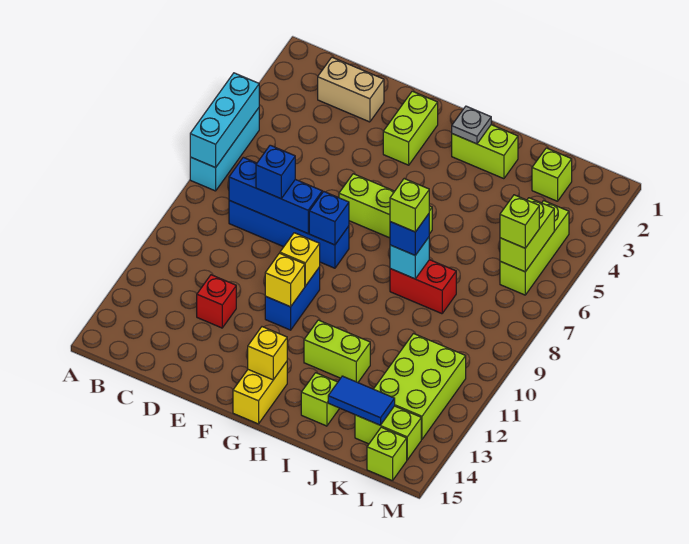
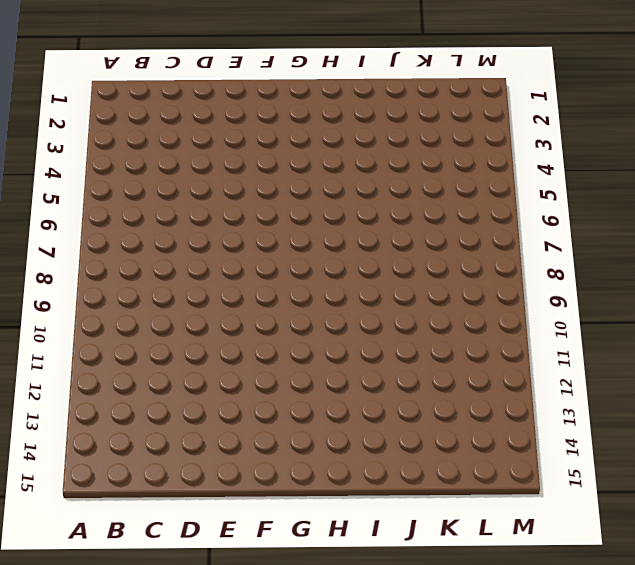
none -> cyan 1x3 brick [190,108,259,191]
none -> tan 1x2 brick [318,57,384,122]
none -> blue 1x4 brick [229,200,349,268]
none -> red 1x1 brick [197,275,236,328]

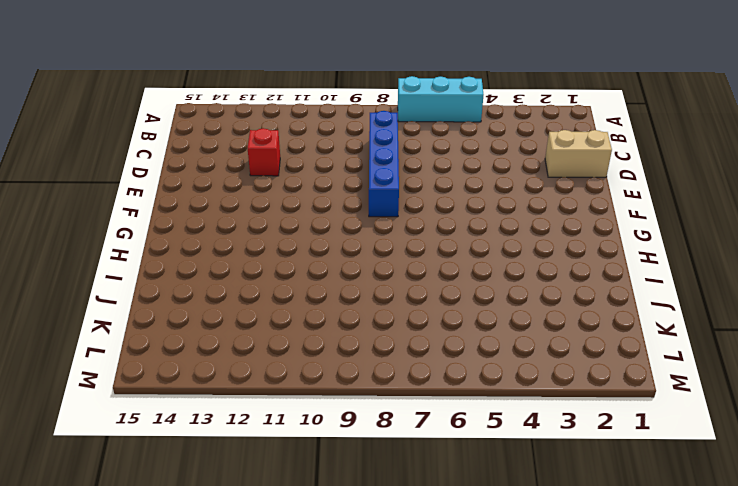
tan 1x2 brick [545,130,612,177] -> tan 1x2 brick turned to [318,57,384,122]
none -> lime 1x2 brick [383,91,438,165]
none -> lime 1x3 brick [339,174,432,238]
none -> blue 1x2 brick [265,267,320,330]
none -> yellow 1x2 brick [233,362,287,424]

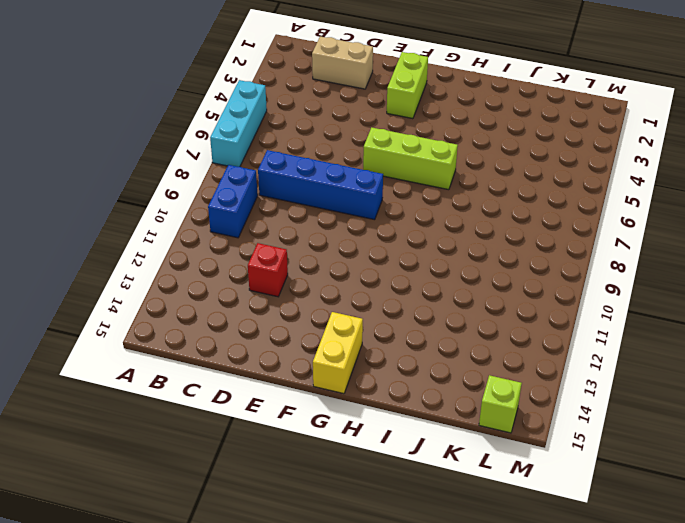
blue 1x2 brick [208,165,258,238] -> blue 1x2 brick moved to [265,267,320,330]
none -> lime 1x2 brick [452,125,518,179]
none -> lime 1x2 brick [304,320,370,383]
none -> red 1x2 brick [390,260,456,314]
none -> lime 1x1 brick [301,373,340,426]

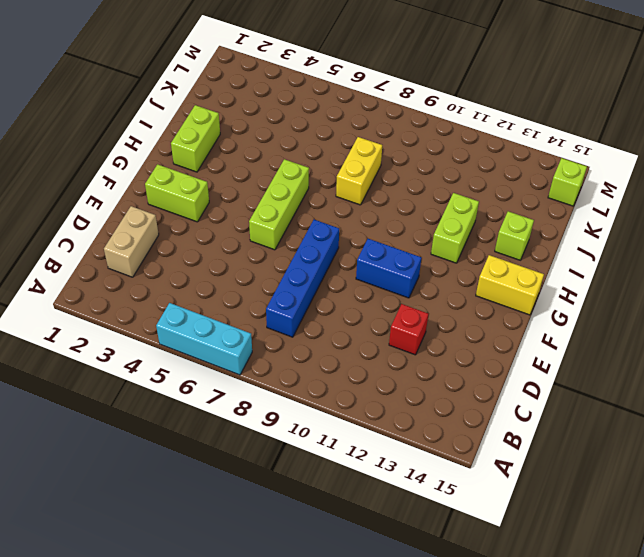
yellow 1x2 brick [336,137,382,205] -> red 1x2 brick [390,260,456,314]
none -> lime 1x1 brick [532,148,572,201]
none -> lime 2x3 brick [374,334,466,439]
none -> lime 1x2 brick [355,406,421,460]
none -> lime 1x3 brick [500,201,569,295]

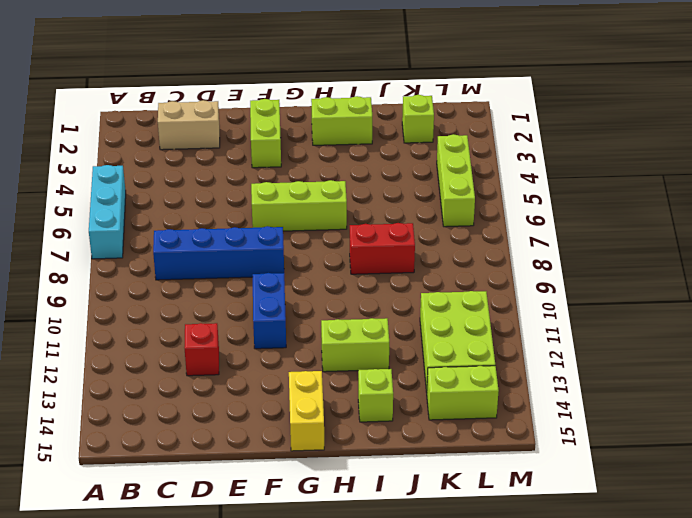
none -> lime 1x1 brick [367,427,407,481]
none -> cyan 1x3 brick [190,73,259,168]
none -> blue 1x3 brick [229,157,322,234]
none -> blue 1x1 brick [309,191,349,245]

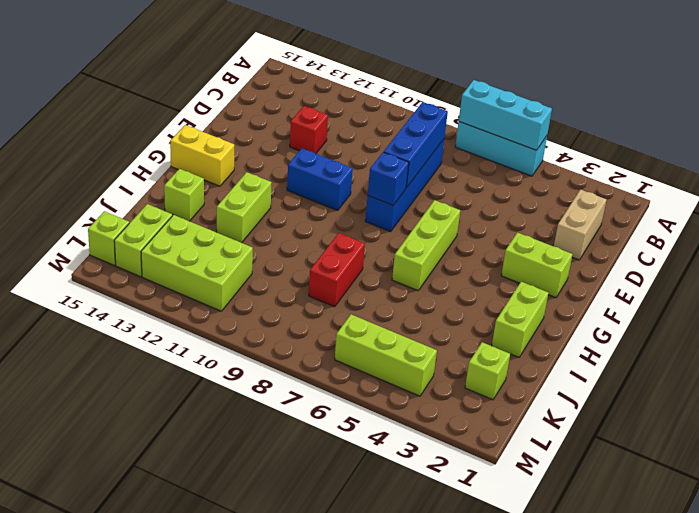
none -> yellow 1x1 brick [280,233,320,286]
none -> yellow 1x1 brick [265,253,305,307]
none -> yellow 1x1 brick [248,327,287,380]
none -> grey 1x1 plate [452,106,491,144]

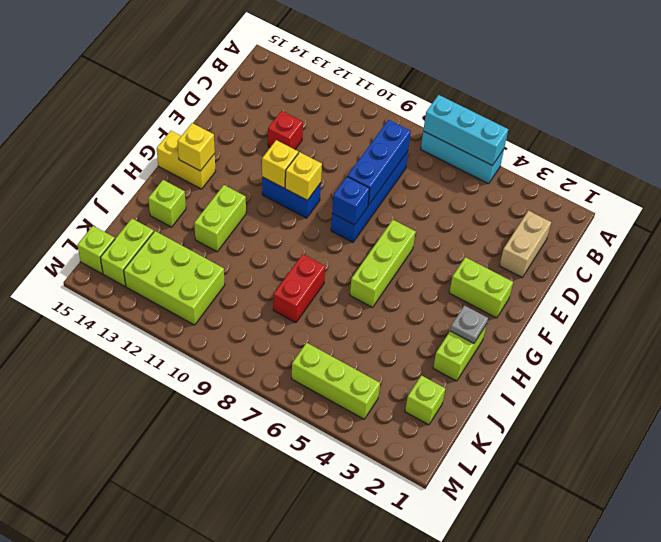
none -> cyan 1x1 brick [390,237,429,279]
none -> blue 1x2 tile [328,376,395,425]
none -> lime 1x2 brick [500,198,554,272]
none -> blue 1x1 brick [256,145,295,199]

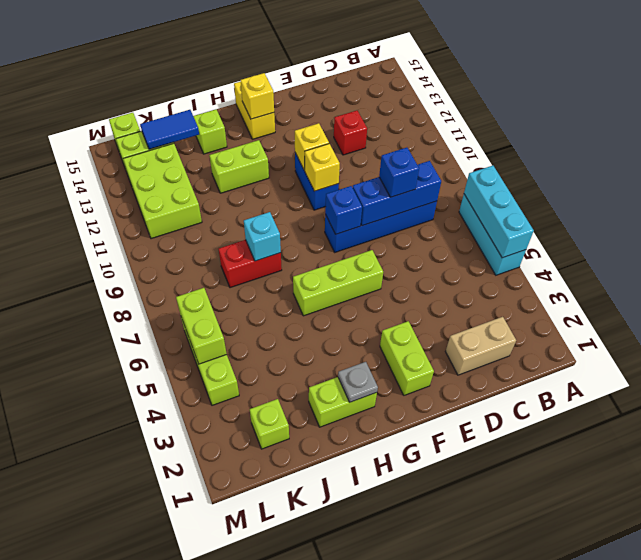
none -> blue 1x1 brick [390,214,429,255]
none -> lime 1x1 brick [500,195,539,248]
none -> lime 1x1 brick [390,179,429,232]

